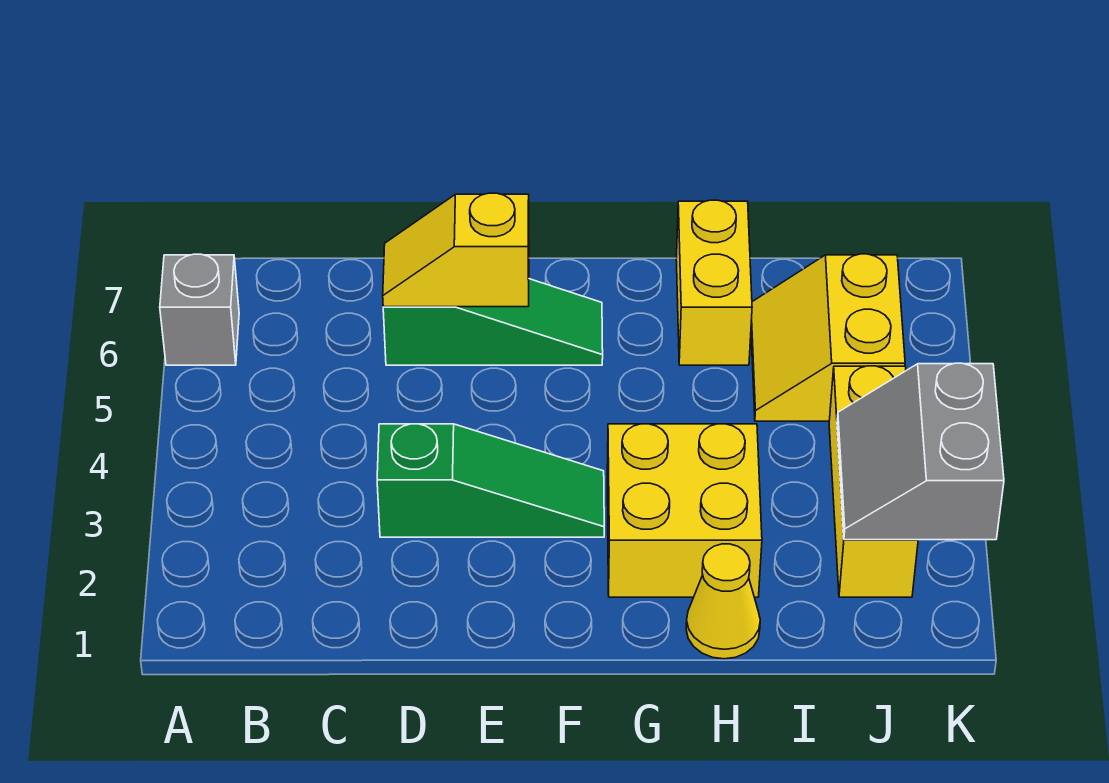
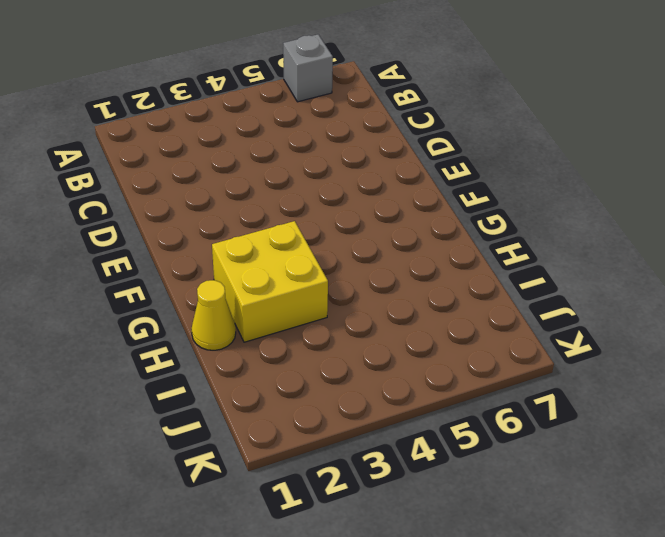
none -> green 1x3 slope [377,424,604,537]
none -> green 1x3 slope [383,279,603,365]

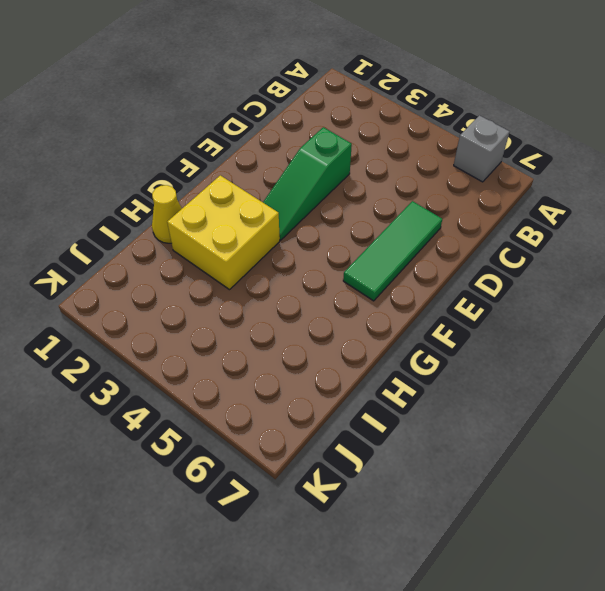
green 1x3 tile [343,201,442,301] -> green 1x3 slope [383,279,603,365]
none -> yellow 1x2 brick [676,200,752,365]
none -> yellow 2x2 slope [751,254,905,421]

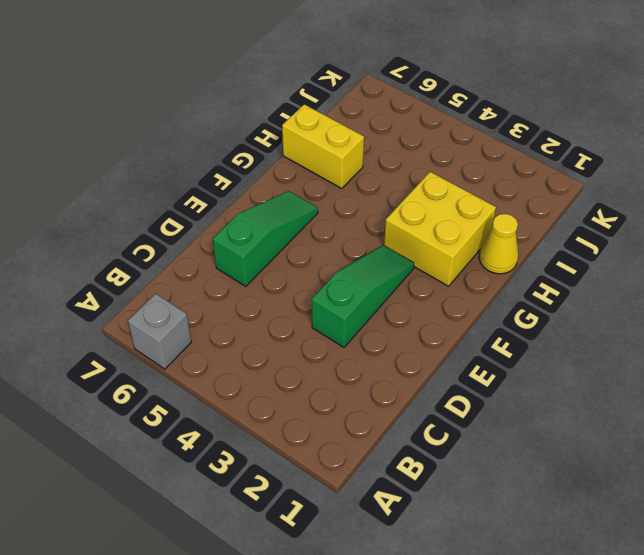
none -> yellow 2x2 slope [751,254,905,421]
none -> yellow 1x3 brick [829,366,918,597]

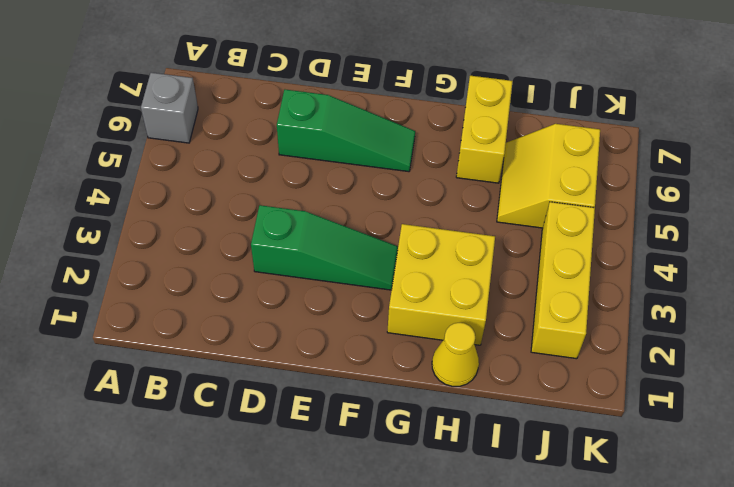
none -> yellow 1x2 slope [383,193,529,307]
none -> grey 2x2 slope [837,363,1004,540]

